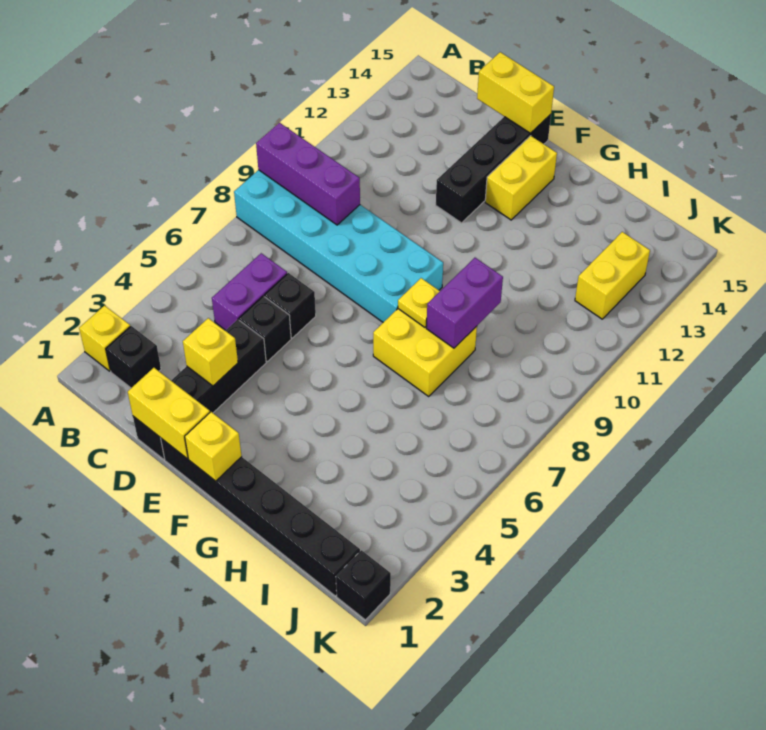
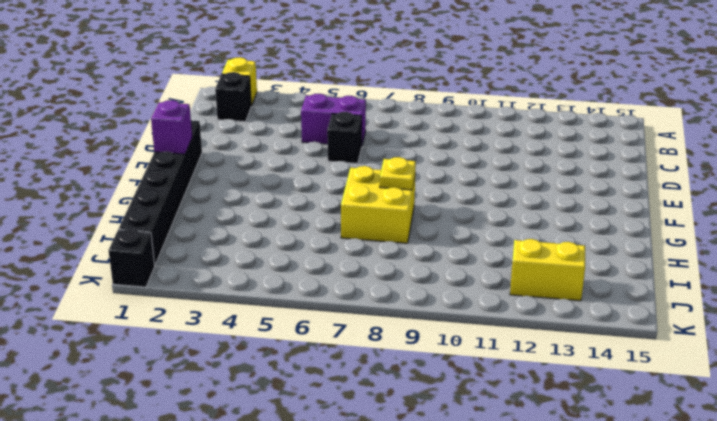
purple 1x1 brick [151,100,192,154] -> yellow 1x1 brick [185,412,242,481]
none -> cyan 2x6 brick [234,170,443,322]
none -> black 1x4 brick [133,319,266,459]
none -> black 1x1 brick [239,296,291,362]

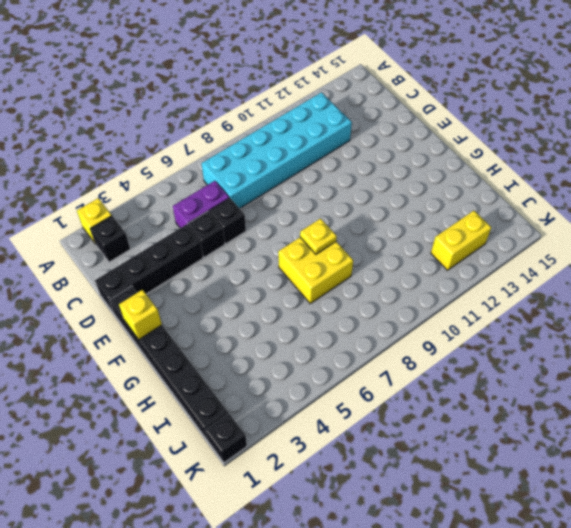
cyan 2x6 brick [202,92,352,208] -> cyan 2x6 brick turned to [234,170,443,322]
none -> black 1x4 brick [436,114,551,223]
none -> yellow 1x2 brick [485,136,557,220]
none -> purple 1x3 brick [256,123,360,225]

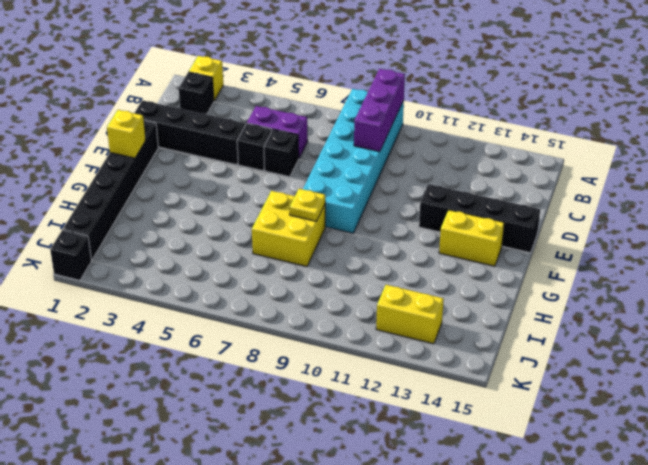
none -> yellow 1x2 brick [128,368,210,459]
none -> yellow 1x1 brick [183,318,238,386]
none -> yellow 1x2 brick [477,52,554,133]

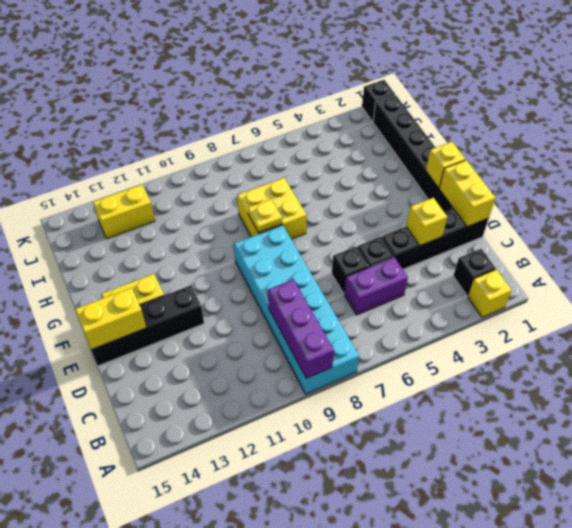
yellow 1x2 brick [75,288,146,350] -> yellow 1x2 brick turned to [477,52,554,133]
none -> purple 1x2 brick [426,258,503,348]

